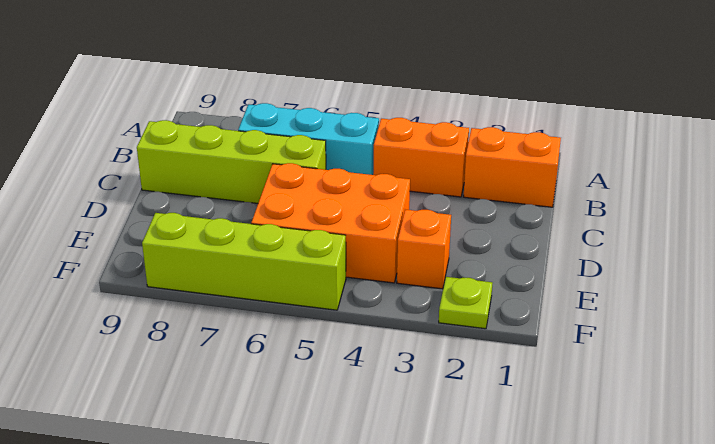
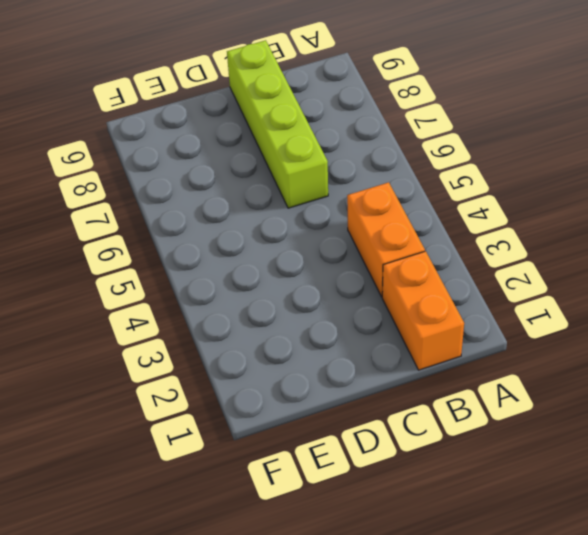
none -> cyan 1x3 brick [238,103,379,175]
none -> orange 2x3 brick [251,163,410,283]

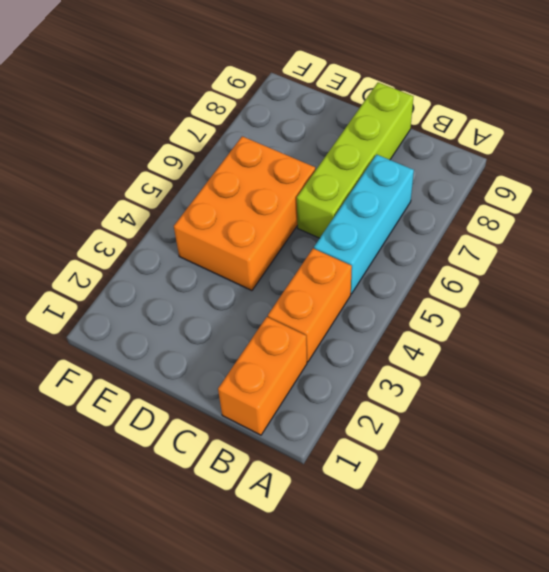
none -> orange 1x1 brick [397,210,451,289]
none -> lime 1x1 plate [439,277,492,329]

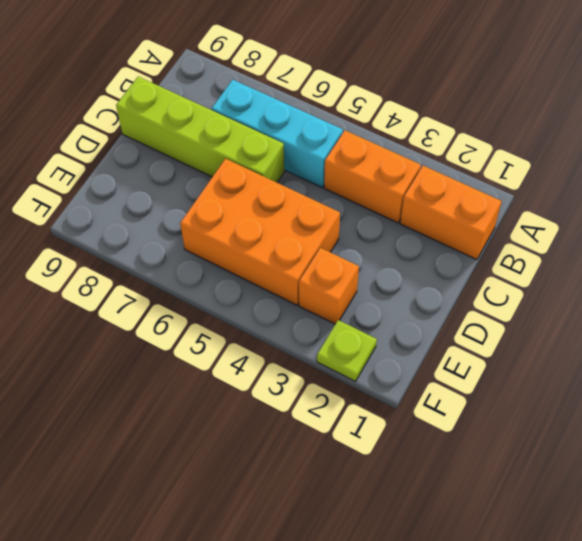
none -> lime 1x4 brick [142,213,346,310]

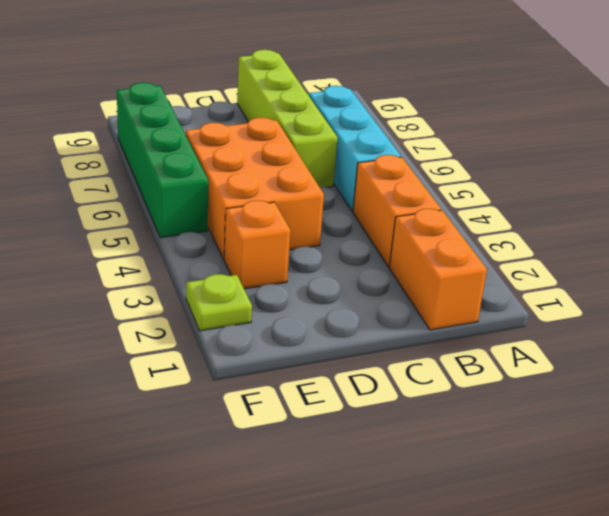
green 1x4 brick [117,83,208,238] -> lime 1x4 brick [142,213,346,310]

